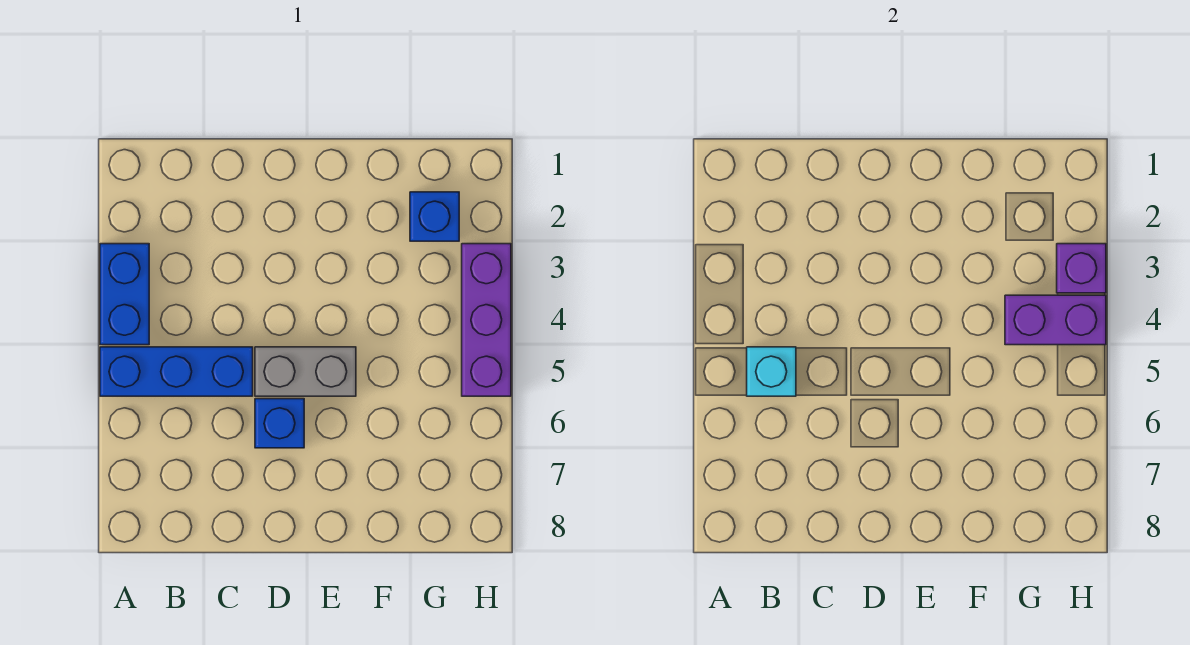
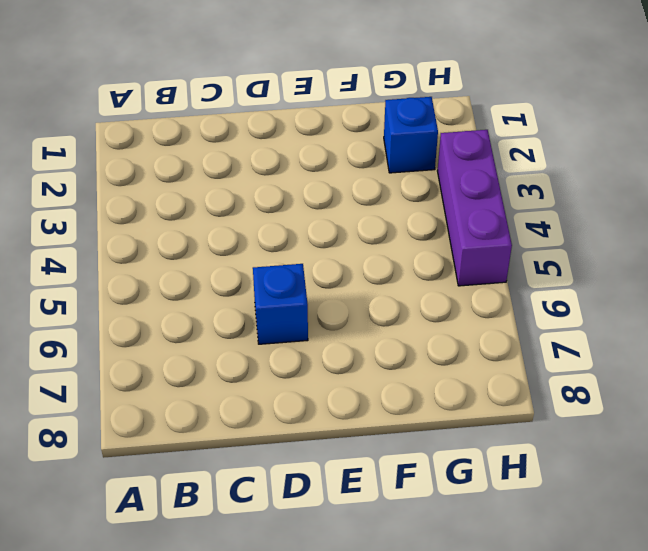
none -> blue 1x2 brick [100,244,149,345]
none -> blue 1x3 brick [100,347,253,396]

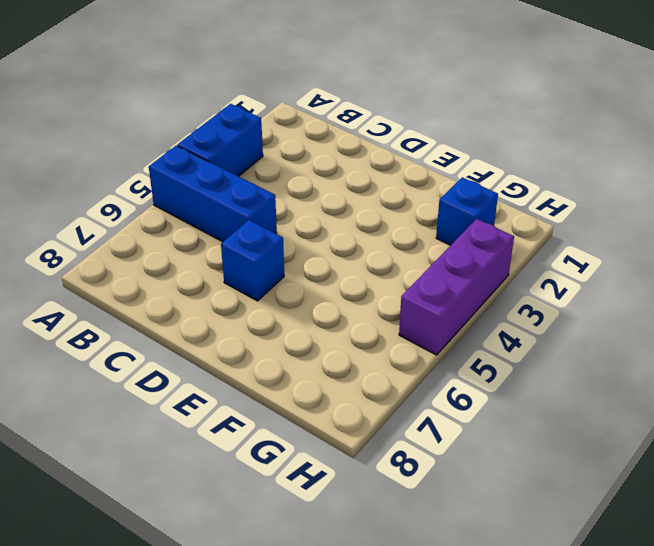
none -> grey 1x2 brick [255,347,356,396]
none -> cyan 1x1 brick [747,347,796,396]

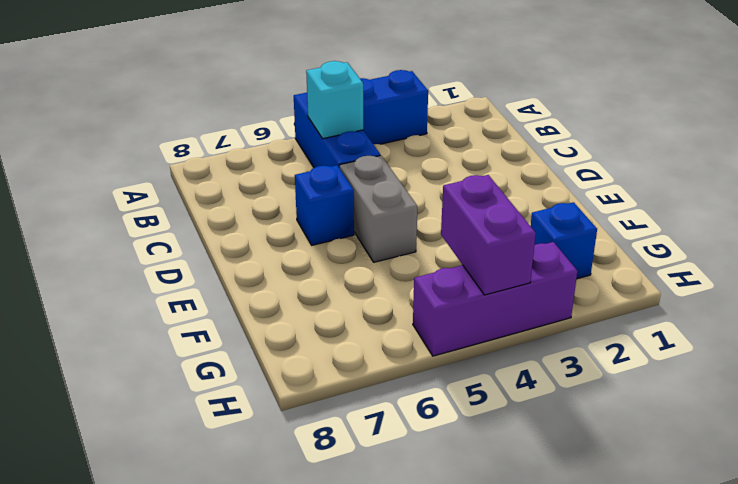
none -> purple 1x1 brick [1057,244,1106,293]

